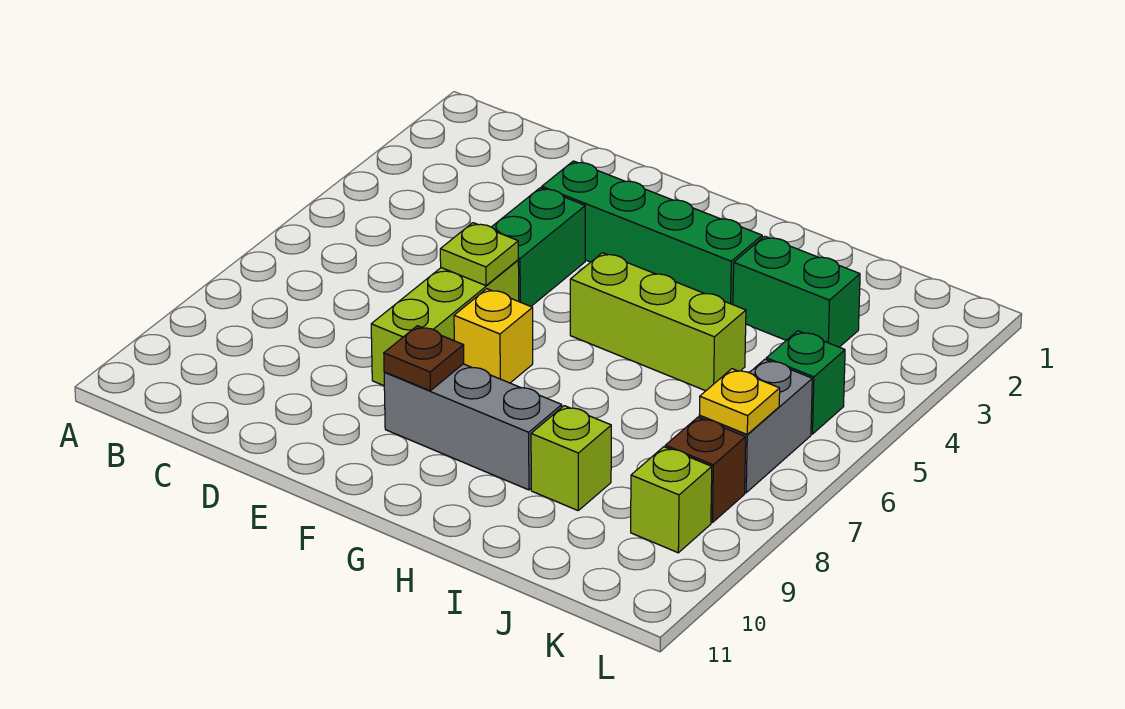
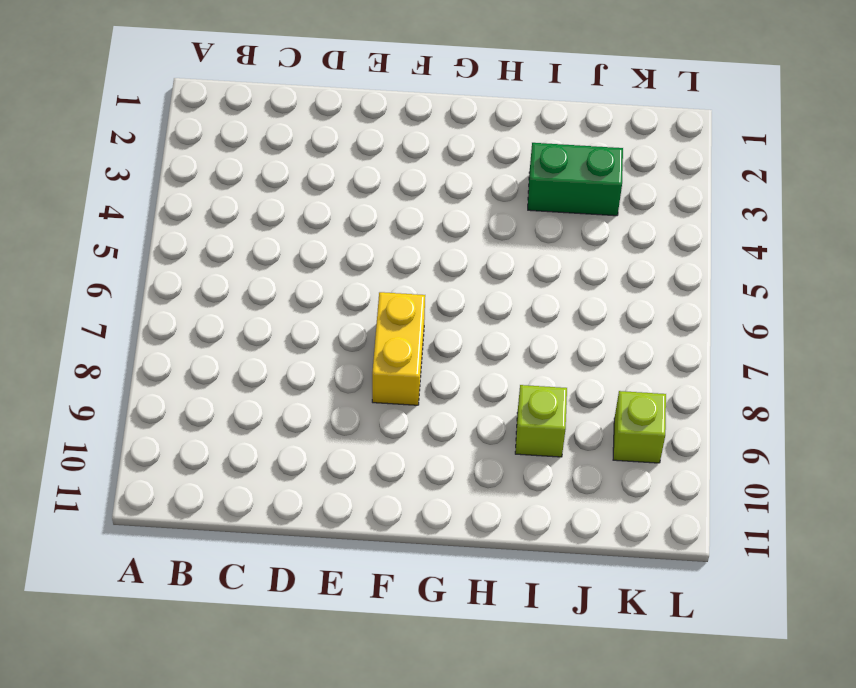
yellow 1x2 brick [372,292,425,405] -> yellow 1x1 brick [454,289,533,383]
none -> green 1x4 brick [542,161,762,305]
none -> green 1x2 brick [492,188,585,306]
none -> lime 1x3 brick [371,260,519,386]

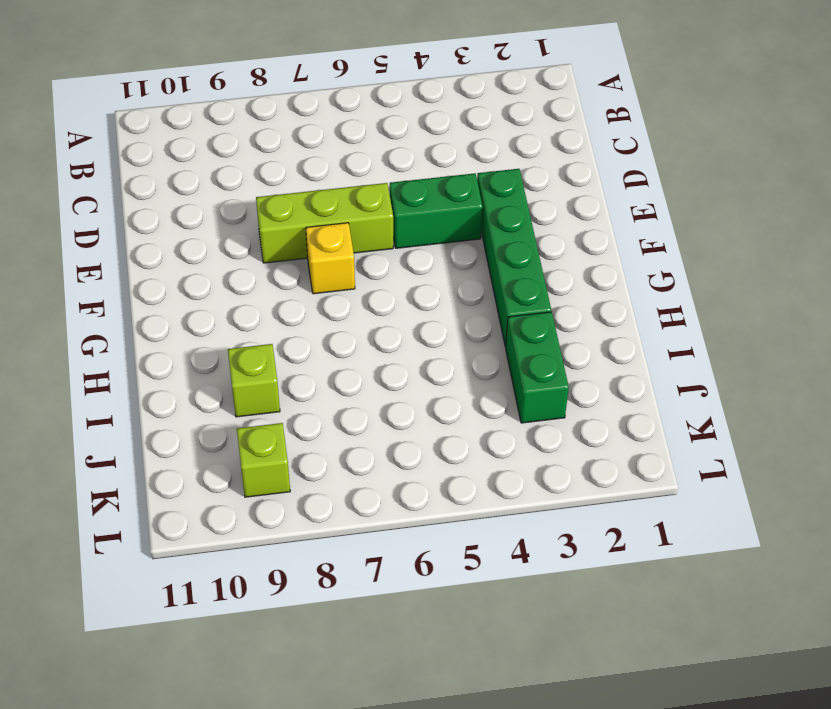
none -> grey 1x3 brick [384,364,562,490]
none -> lime 1x3 brick [570,253,746,391]
none -> green 1x1 brick [766,331,845,434]

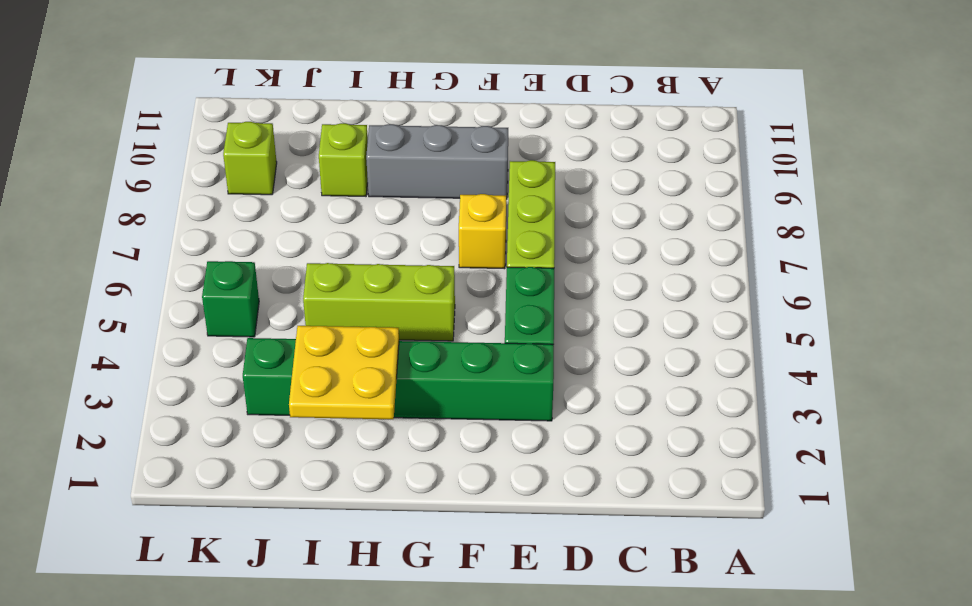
yellow 2x2 plate [289,326,399,419] -> none
none -> grey 1x2 brick [699,359,812,493]
none -> brown 1x1 brick [665,417,746,523]
none -> lime 1x1 plate [440,223,518,286]

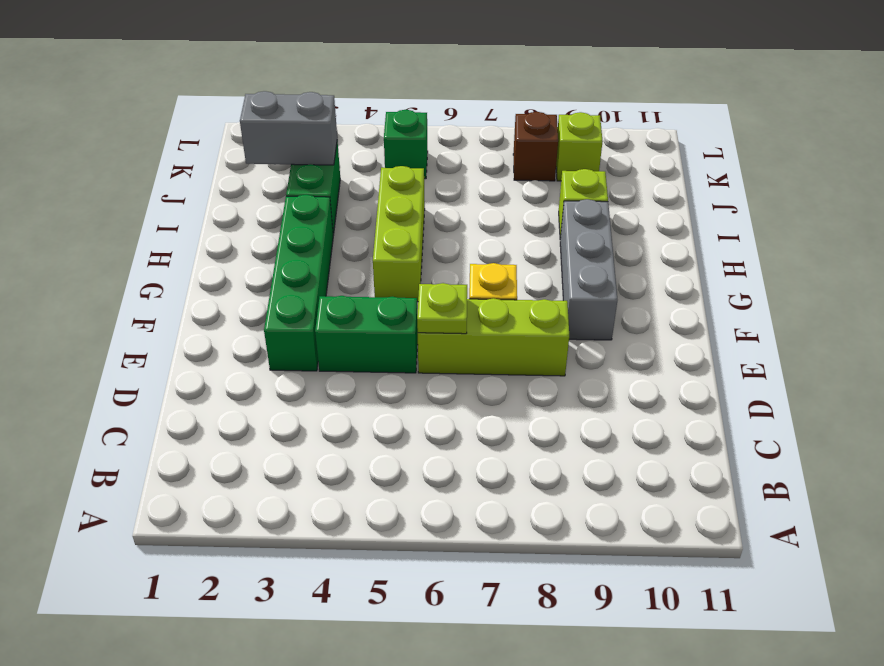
grey 1x2 brick [240,91,337,165] -> grey 1x2 brick moved to [699,359,812,493]
none -> brown 1x1 plate [384,326,464,391]
none -> yellow 1x1 plate [699,369,780,434]

